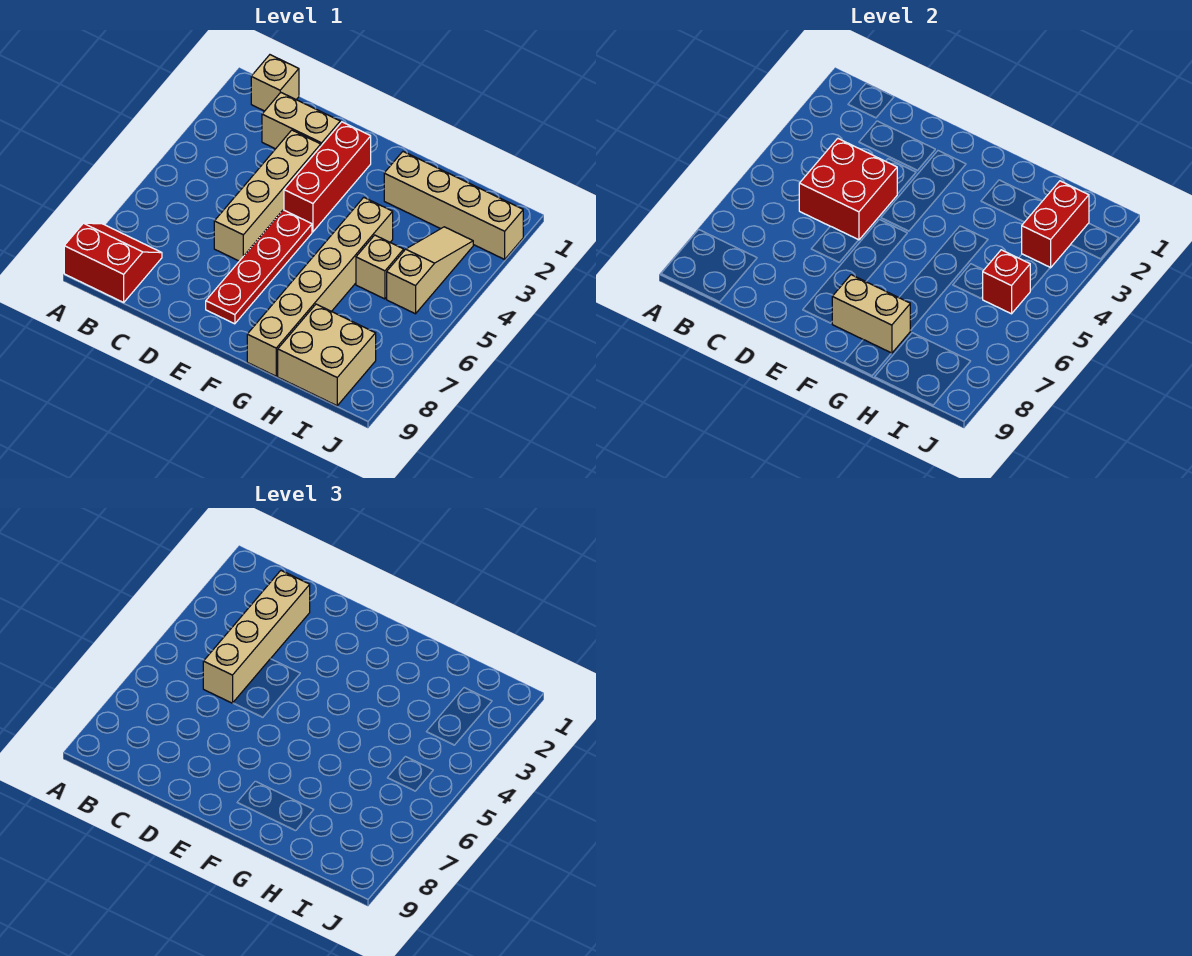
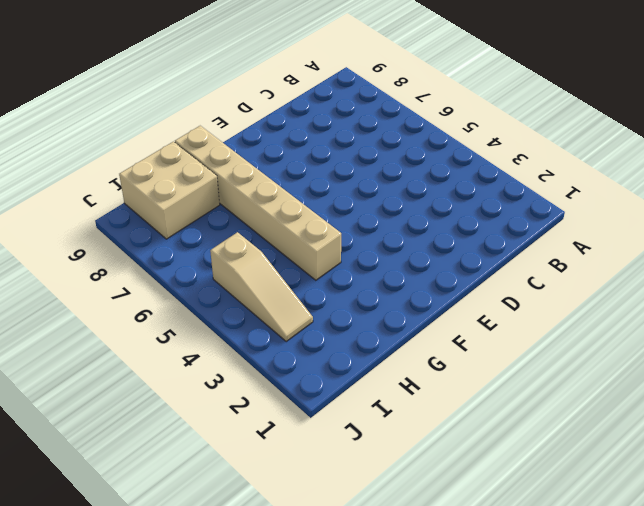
none -> red 2x2 slope [64,223,162,302]
none -> tan 1x1 brick [251,55,299,111]
none -> tan 1x2 brick [262,93,340,149]

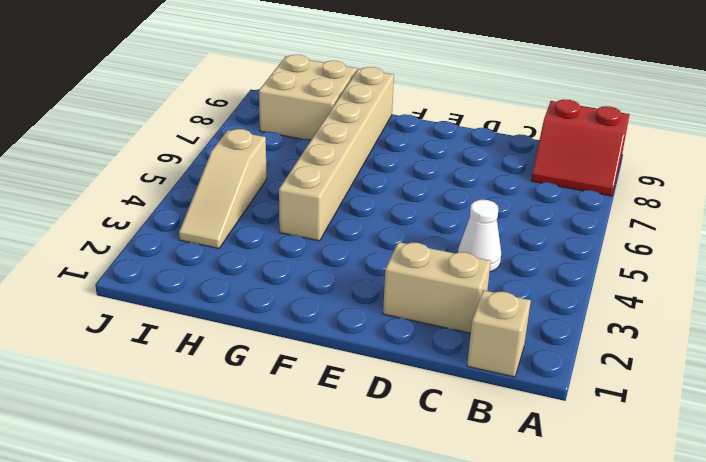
white 1x1 cone [458,200,501,272] -> none
none -> tan 1x4 brick [214,130,321,261]
none -> red 1x3 brick [284,122,371,232]
none -> red 1x4 plate [206,210,312,324]

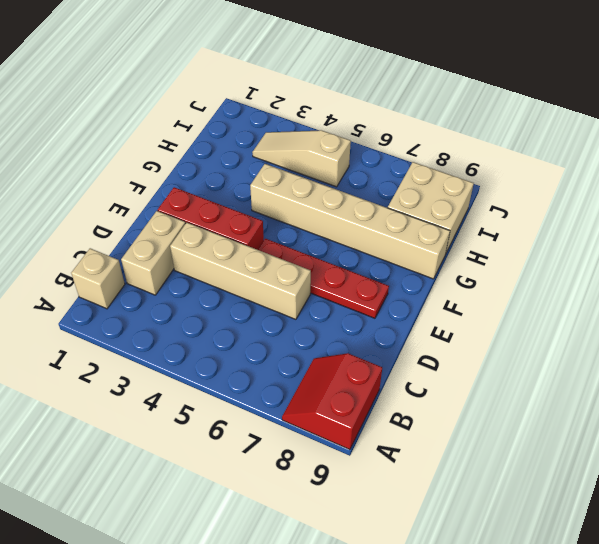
none -> tan 1x4 brick [384,152,523,259]
none -> tan 1x1 brick [356,235,404,299]
none -> red 2x2 brick [799,138,897,240]

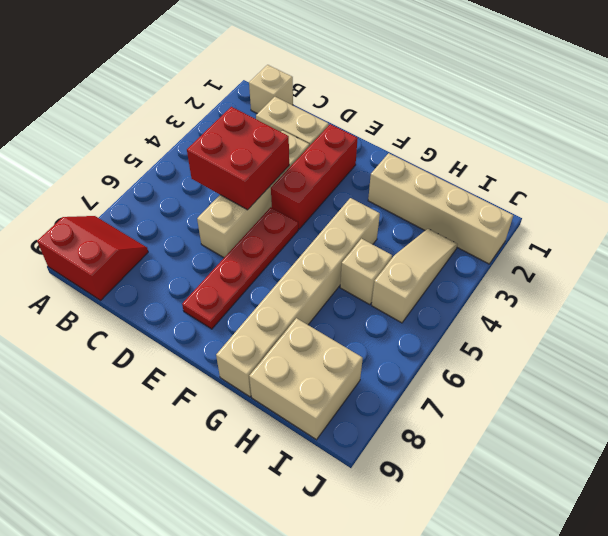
none -> tan 1x2 brick [832,275,910,353]
none -> red 1x2 brick [1022,181,1089,268]
none -> red 1x1 brick [983,250,1030,314]

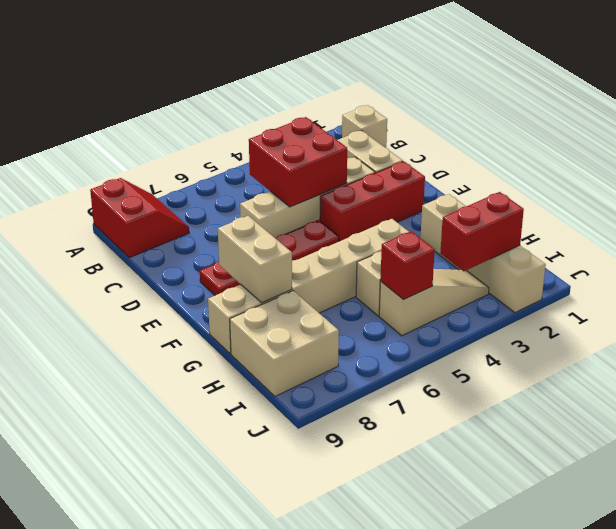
none -> tan 1x4 brick [203,571,310,703]

